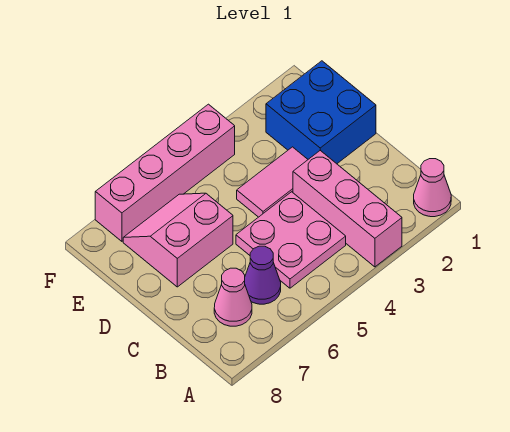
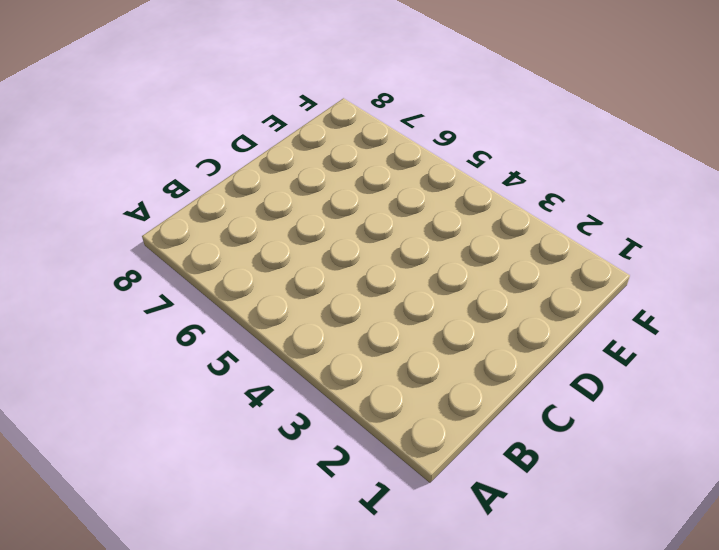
none -> pink 1x1 cone [414,159,451,217]
none -> pink 1x3 brick [293,151,402,267]

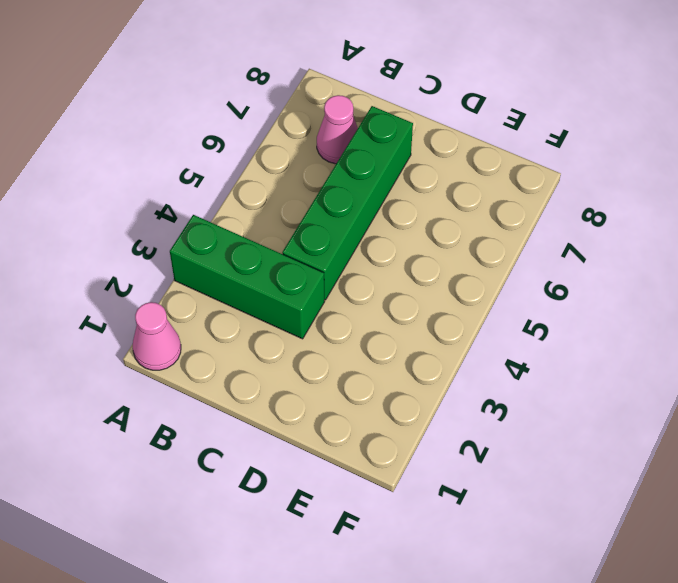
green 1x3 brick [170,215,325,339] -> pink 1x3 brick [293,151,402,267]
green 1x4 brick [282,106,413,300] -> pink 2x2 plate [236,192,346,288]
none -> purple 1x1 cone [245,246,281,304]
none -> blue 2x2 brick [266,61,376,164]

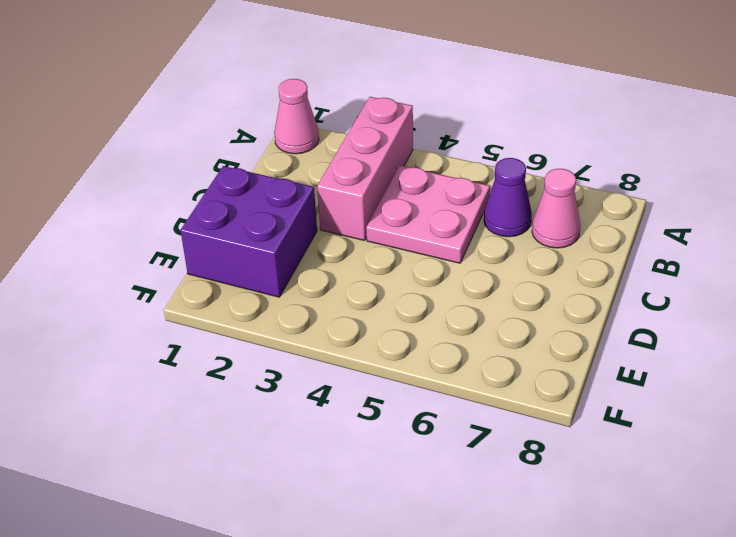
purple 2x2 brick [180,166,317,297] -> blue 2x2 brick [266,61,376,164]
none -> pink 1x2 tile [237,147,308,217]
none -> pink 2x2 slope [123,193,233,287]

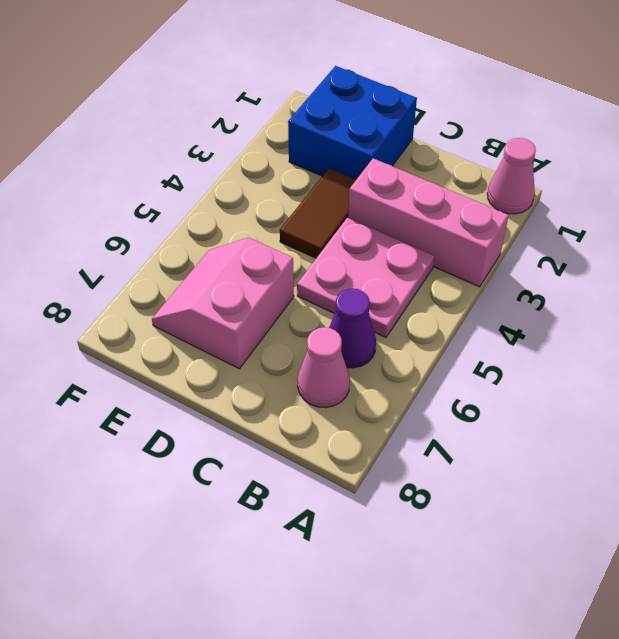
brown 1x2 tile [280,168,356,258] -> pink 1x2 tile [237,147,308,217]
none -> pink 1x4 brick [95,104,235,241]

